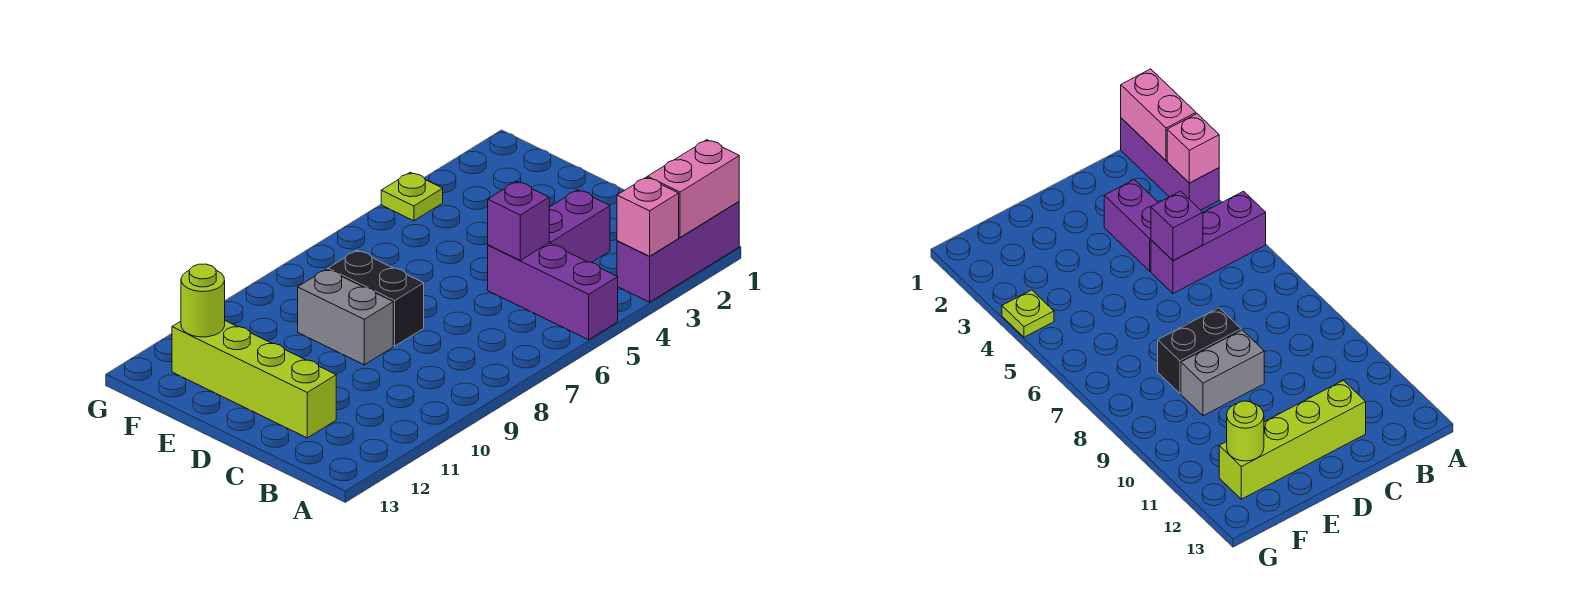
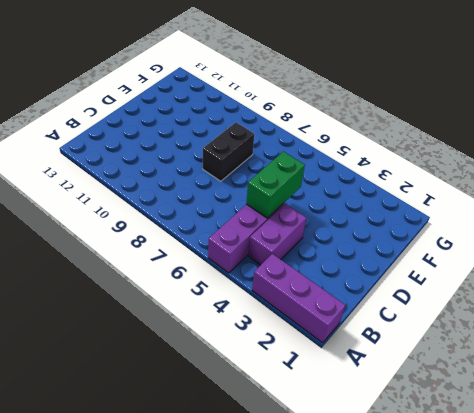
purple 1x2 brick [248,204,307,265] -> purple 1x2 brick turned to [549,190,610,263]
green 1x2 brick [246,152,305,218] -> purple 1x1 brick [488,181,549,260]
none -> lime 1x4 brick [172,321,336,438]
none -> grey 1x2 brick [298,269,393,365]

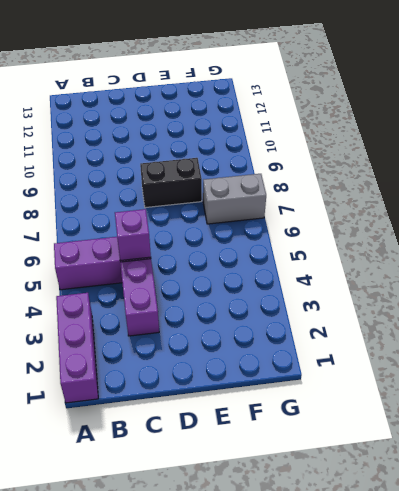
grey 1x2 brick [203,174,266,224] -> grey 1x2 brick moved to [298,269,393,365]
none -> lime 1x4 brick [172,321,336,438]
none -> lime 1x1 plate [381,172,443,221]

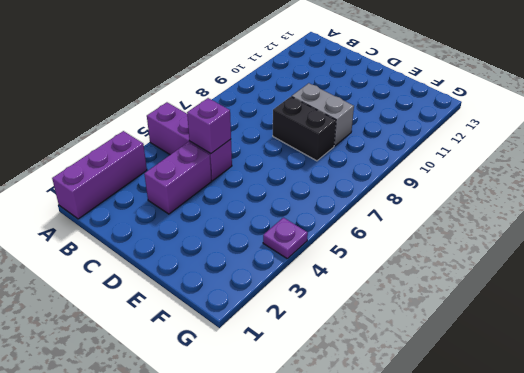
purple 1x1 plate [263,218,308,258] -> lime 1x1 plate [381,172,443,221]
none -> lime 1x4 brick [172,321,336,438]
none -> pink 1x2 brick [647,140,739,237]

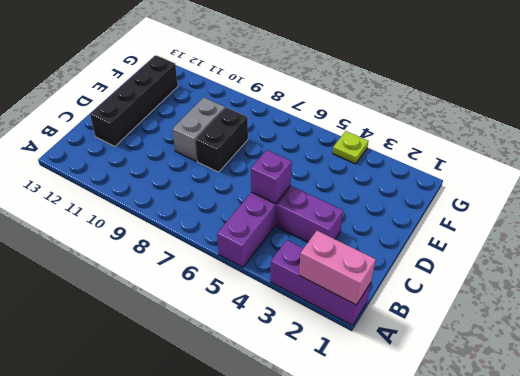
black 1x4 brick [90,55,178,146] -> lime 1x4 brick [172,321,336,438]
none -> pink 1x1 brick [617,177,679,256]
none -> lime 1x1 round brick [181,264,225,337]

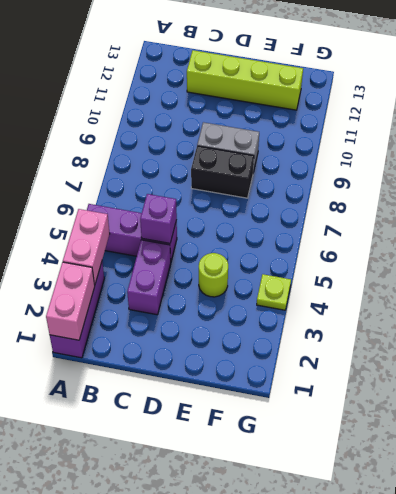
pink 1x2 brick [63,209,110,285] -> pink 1x1 brick [617,177,679,256]
lime 1x1 round brick [199,253,228,297] -> lime 1x1 round brick moved to [181,264,225,337]

